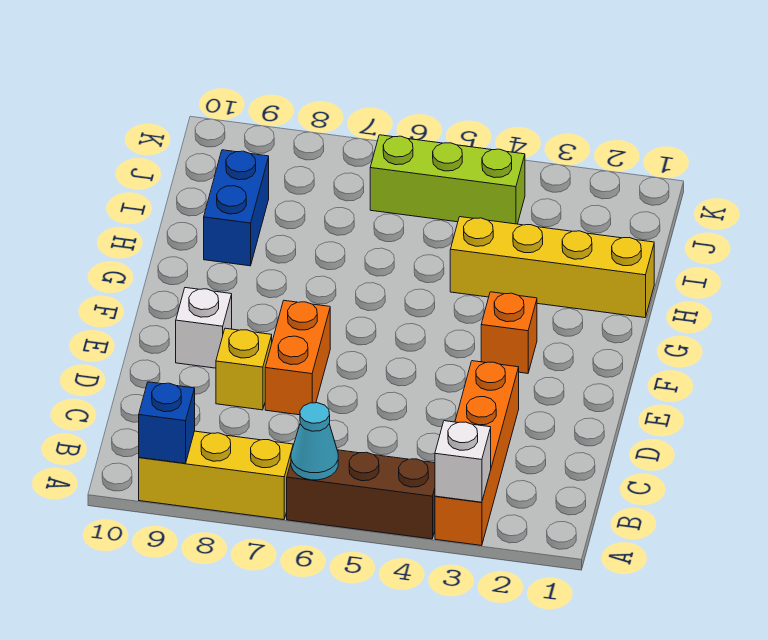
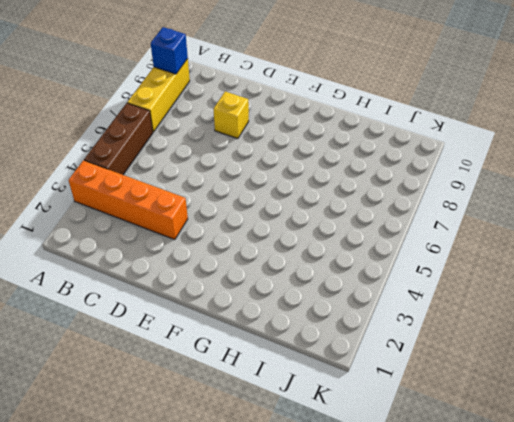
none -> orange 1x2 brick [265,301,330,415]
none -> white 1x1 brick [176,288,232,368]
none -> orange 1x1 brick [481,292,537,373]

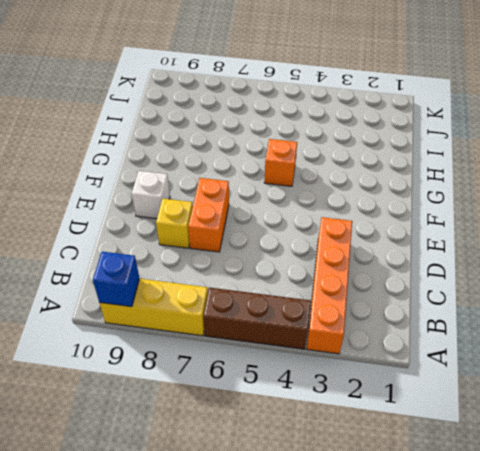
orange 1x1 brick [264,139,297,186] -> orange 1x1 brick moved to [481,292,537,373]
none -> yellow 1x4 brick [450,217,654,318]
none -> blue 1x2 brick [204,150,269,266]
none -> lime 1x3 brick [370,135,525,224]

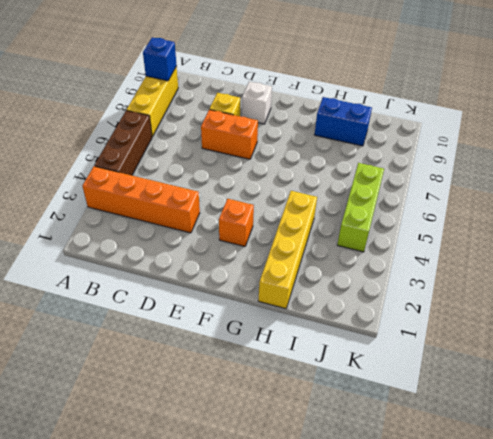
none -> white 1x1 brick [435,421,491,502]
none -> cyan 1x1 cone [291,403,338,480]

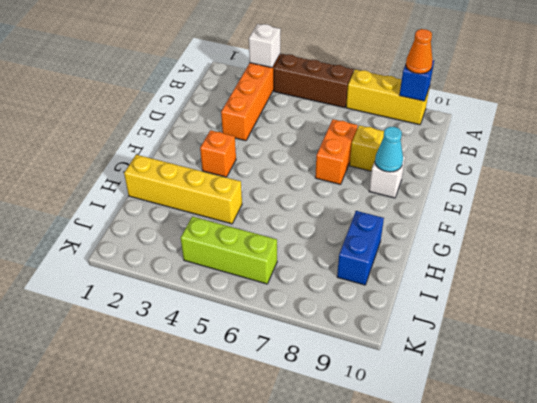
orange 1x1 cone [406,29,433,74] -> none
cyan 1x1 cone [375,127,403,172] -> cyan 1x1 cone moved to [291,403,338,480]

